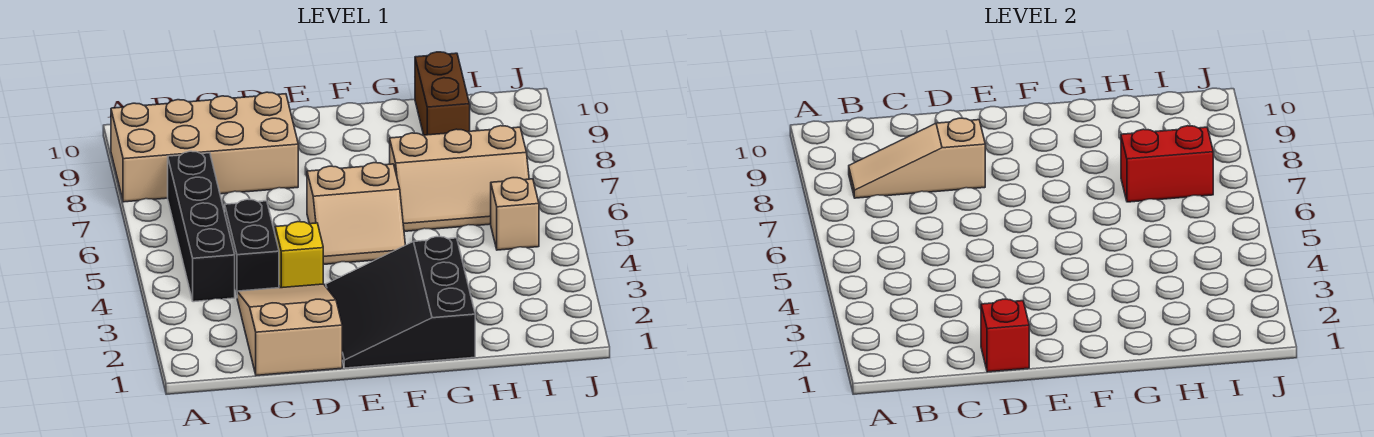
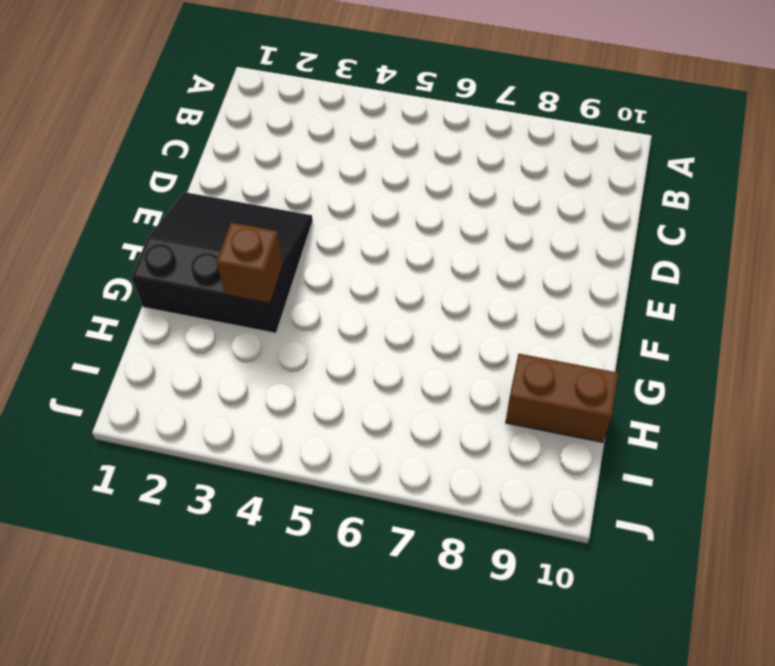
brown 1x1 brick [217,223,283,303] -> none
none -> tan 2x4 brick [111,92,298,202]
none -> black 1x4 brick [168,151,235,302]
none -> tan 2x3 slope [237,284,342,376]

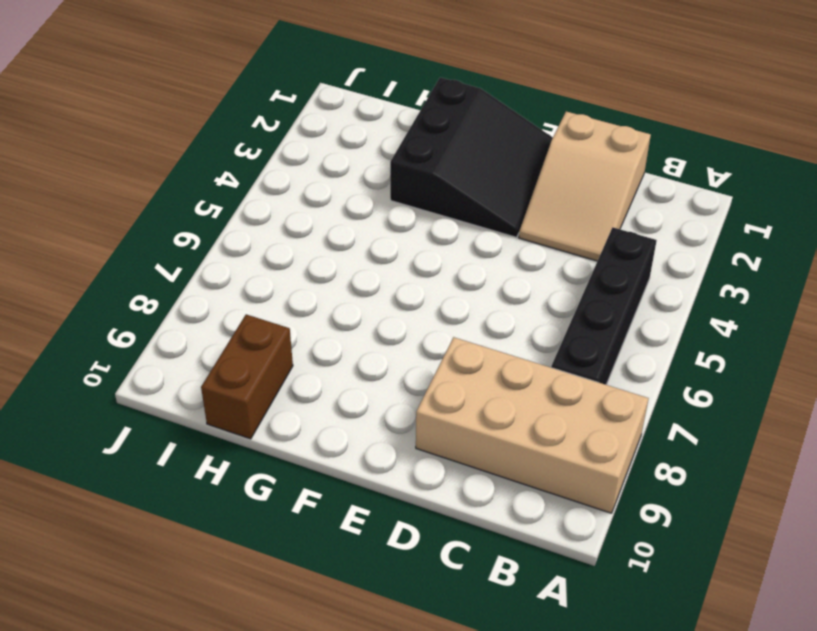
none -> black 1x2 brick [225,199,279,296]
none -> yellow 1x1 brick [275,222,323,288]
none -> tan 2x2 slope [307,163,405,265]

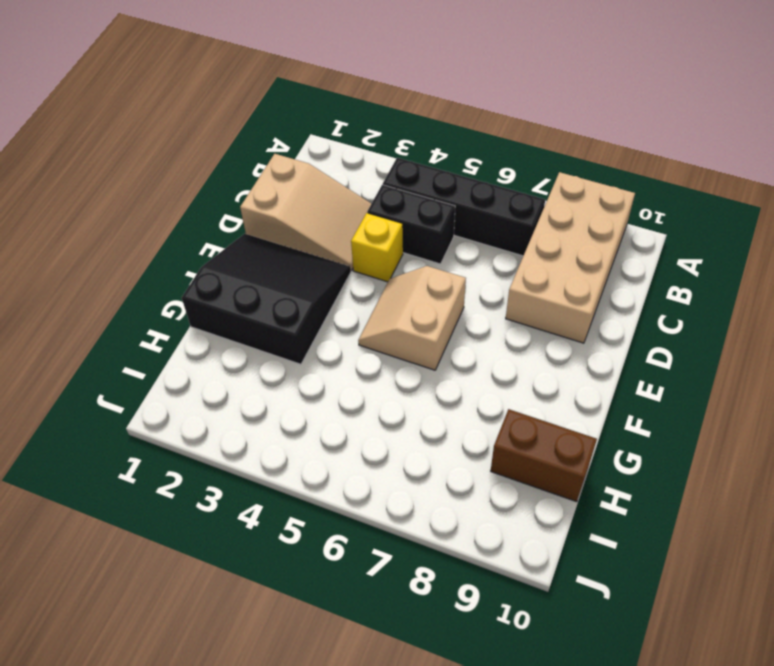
none -> tan 2x3 slope [390,126,529,231]
none -> tan 1x1 brick [491,178,539,250]
none -> tan 1x3 slope [849,118,985,198]

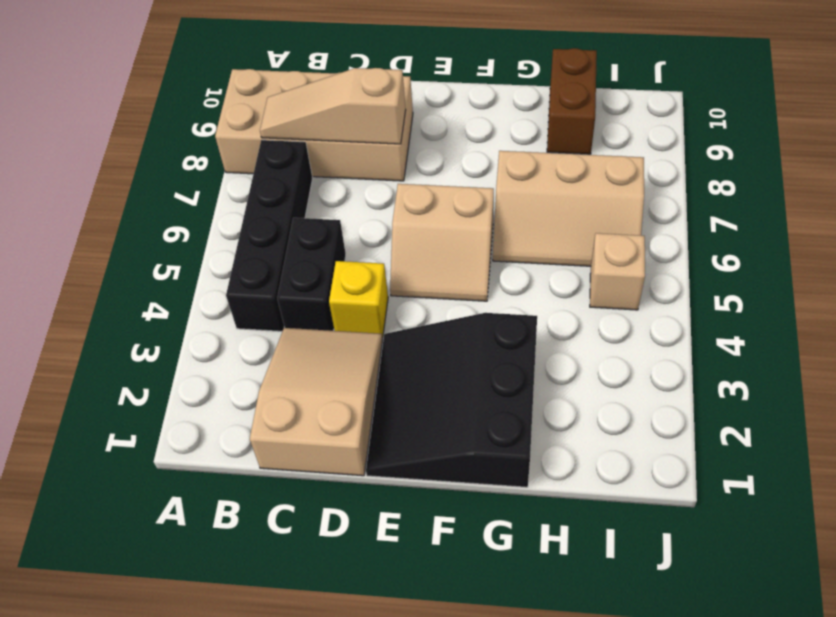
none -> red 1x1 brick [981,299,1029,372]
none -> red 1x2 brick [1121,126,1213,202]

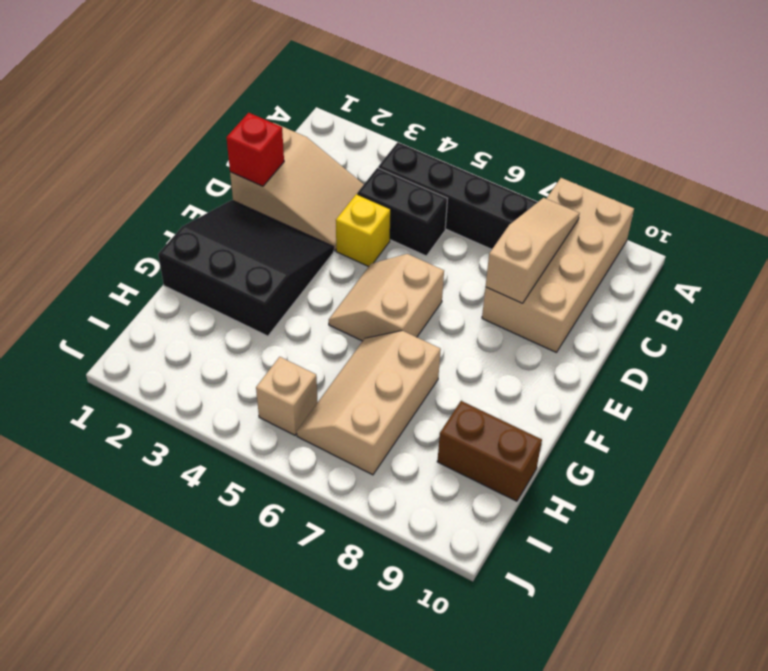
none -> red 1x2 brick [1121,126,1213,202]

